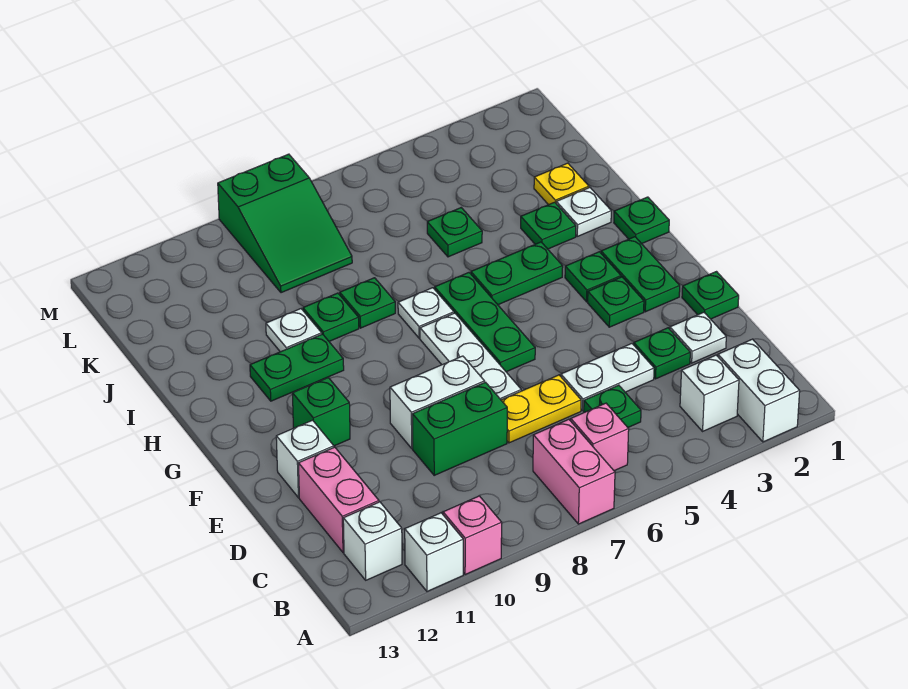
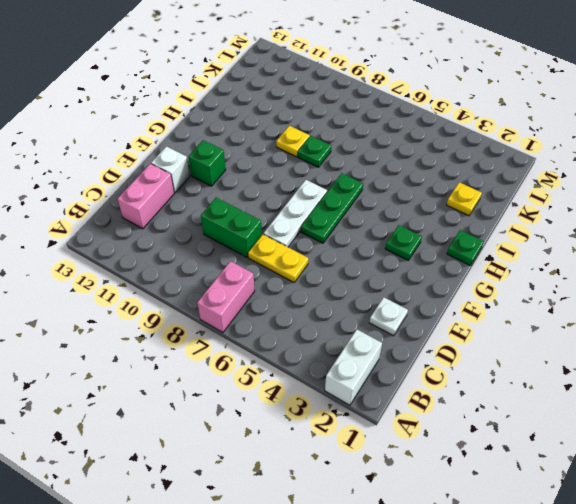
yellow 1x1 plate [276,126,310,157] -> green 1x1 plate [303,293,359,341]
none -> pink 1x1 brick [443,496,502,575]
none -> white 1x1 brick [405,513,463,591]
none -> white 1x1 brick [680,355,739,431]
none -> pink 1x1 brick [571,403,629,471]

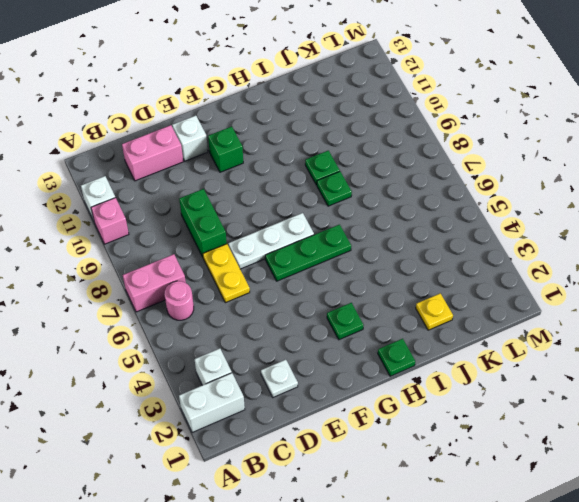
pink 1x1 round brick [164,281,194,320] -> pink 1x1 brick [571,403,629,471]
none -> white 1x1 brick [343,502,402,580]
none -> green 1x1 plate [584,385,641,427]
none -> green 1x1 plate [634,328,690,379]
none -> white 1x2 plate [561,344,654,410]

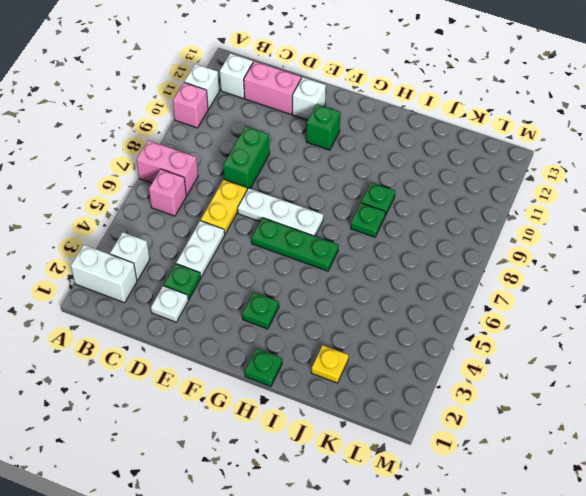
none -> green 1x1 plate [584,385,641,427]
none -> green 1x1 plate [682,272,739,319]
none -> white 1x2 brick [390,356,484,448]
none -> green 1x2 plate [601,237,680,312]

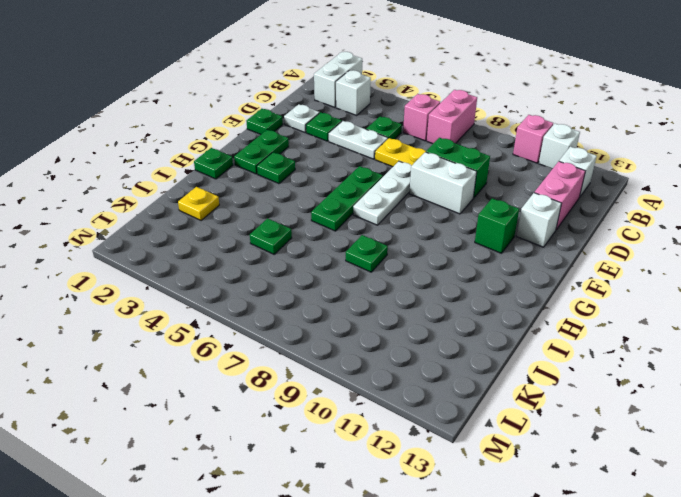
none -> green 1x1 plate [588,277,644,327]
none -> green 1x2 plate [471,242,563,305]
none -> white 1x1 plate [398,288,454,338]
none -> green 1x2 plate [250,334,344,401]

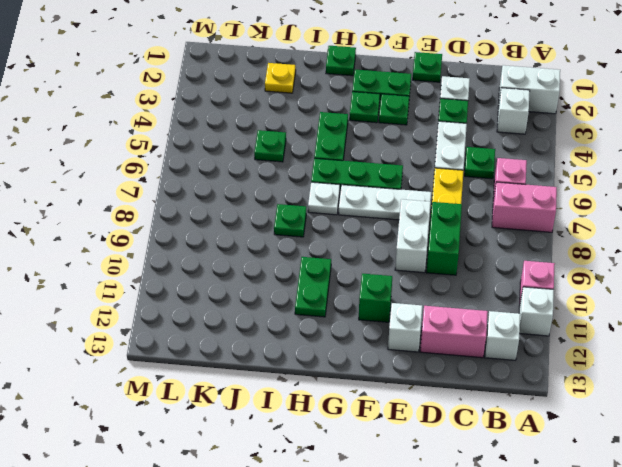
none -> white 1x1 plate [556,188,611,236]
none -> green 1x1 plate [521,202,576,249]
none -> green 1x1 plate [303,293,359,341]
none -> white 1x1 plate [266,309,322,352]

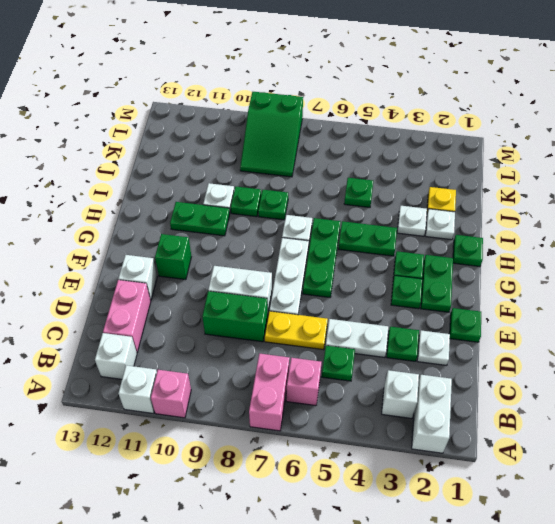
white 1x1 plate [397,206,427,236] -> green 1x1 plate [521,202,576,249]

